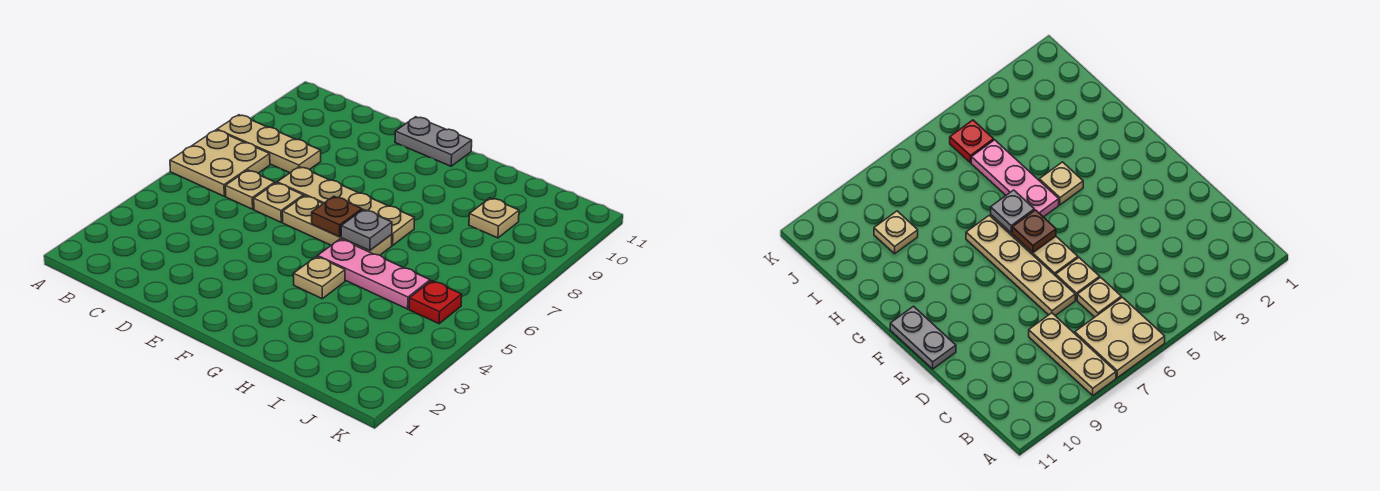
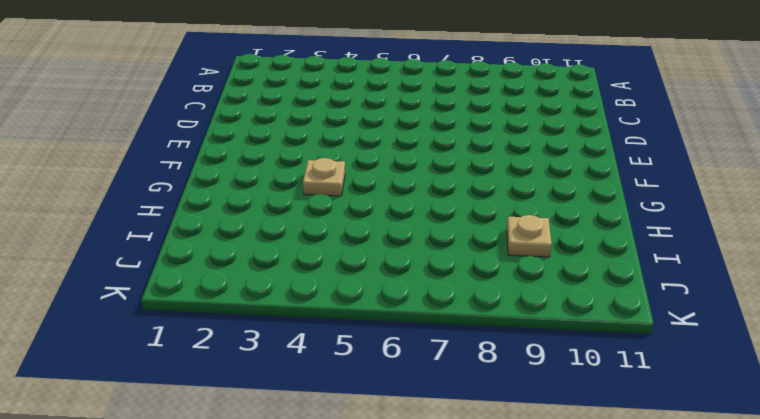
none -> tan 2x2 plate [170,130,270,196]
none -> tan 1x3 plate [217,115,321,173]
none -> tan 1x1 plate [225,170,275,209]

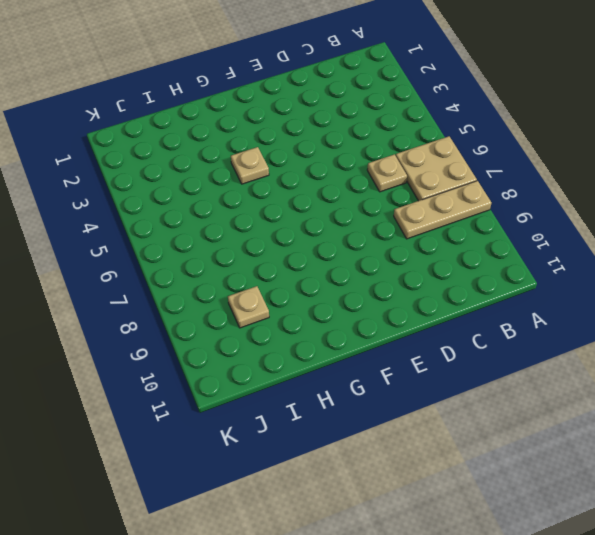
none -> tan 1x1 plate [254,183,303,222]
none -> tan 1x4 plate [277,167,414,245]
none -> tan 1x3 plate [282,196,392,255]

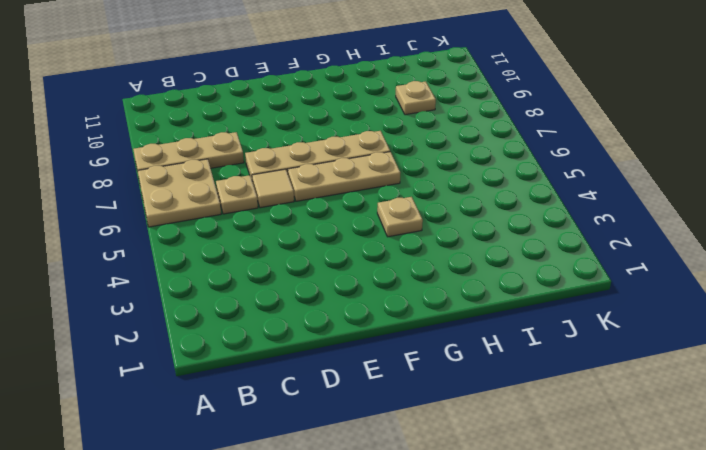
tan 1x1 tile [252,169,294,208] -> tan 1x1 plate [254,183,303,222]
none -> grey 1x2 plate [395,117,472,166]
none -> pink 1x3 plate [318,239,430,309]
none -> red 1x1 plate [409,281,462,324]

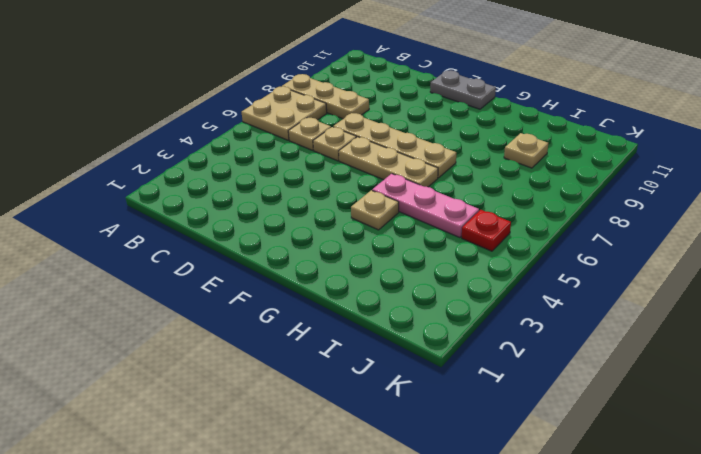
none -> brown 1x1 plate [312,196,362,237]
none -> grey 1x1 plate [341,210,392,250]

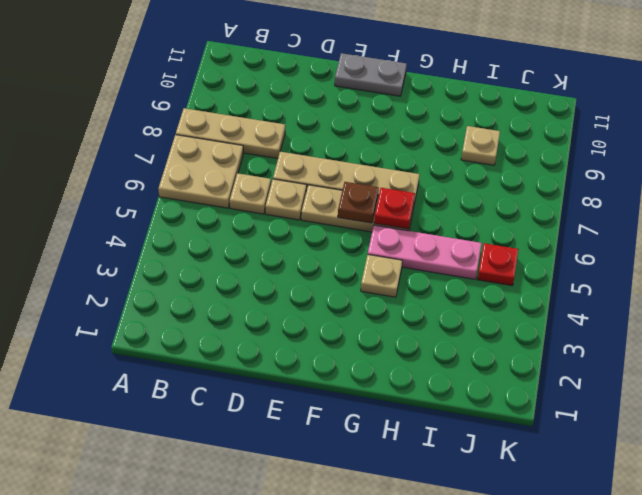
red 1x1 plate [374,188,415,229] -> grey 1x1 plate [341,210,392,250]

